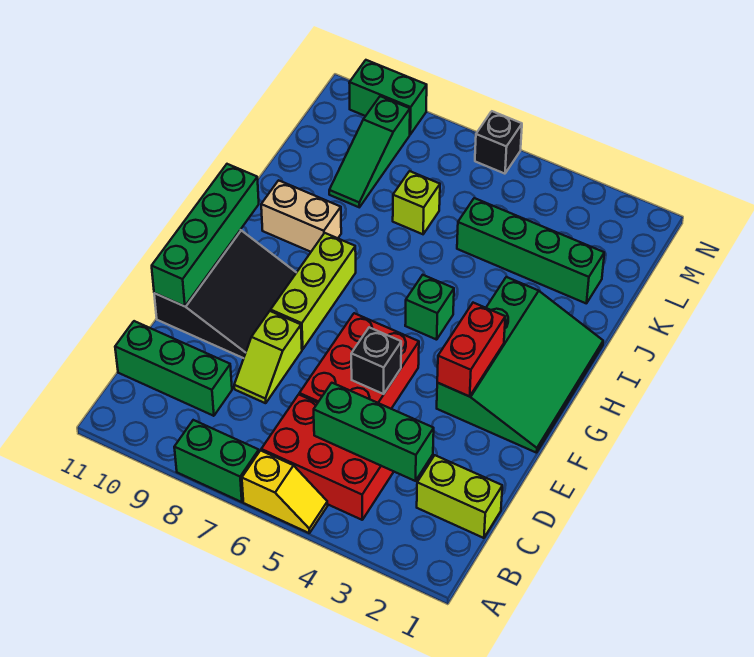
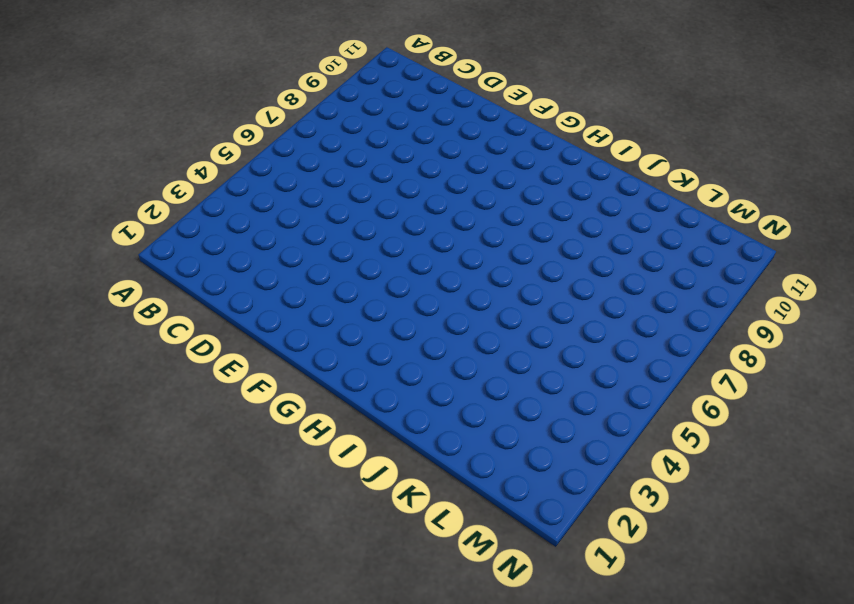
none -> yellow 1x2 slope [242,451,328,533]
none -> green 1x2 brick [174,420,259,502]
none -> red 2x3 brick [261,395,394,520]

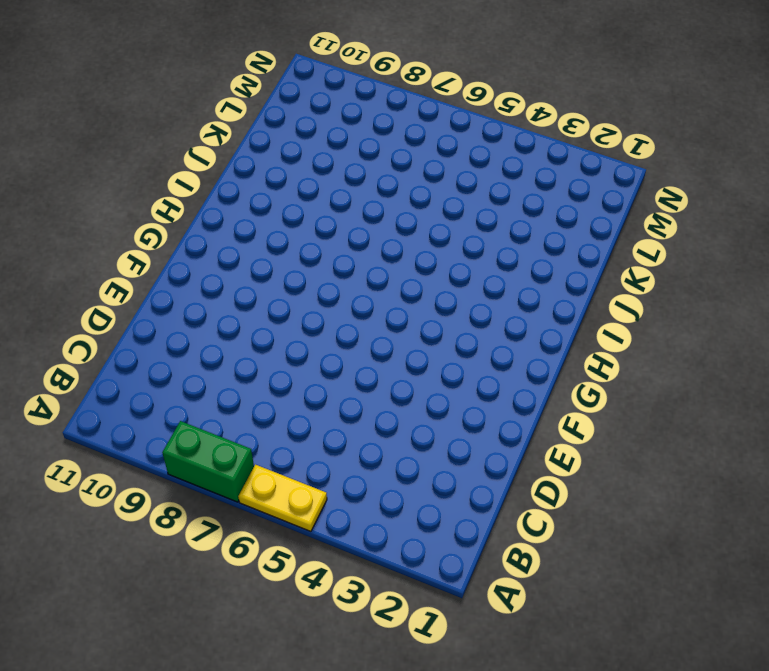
yellow 1x2 plate [238,465,327,531] -> yellow 1x2 slope [242,451,328,533]
none -> red 2x3 brick [261,395,394,520]
none -> lime 1x2 brick [417,455,502,538]
none -> green 1x3 brick [115,321,232,416]

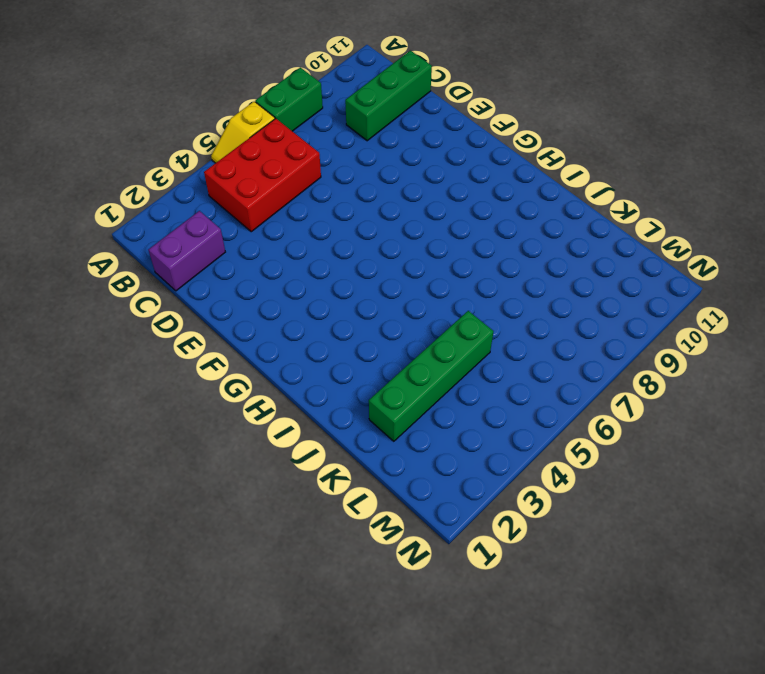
purple 1x2 brick [148,211,225,291] -> lime 1x2 brick [417,455,502,538]
none -> red 2x3 brick [299,313,419,409]
none -> lime 1x2 slope [234,311,302,403]
none -> black 3x3 slope [154,230,296,358]

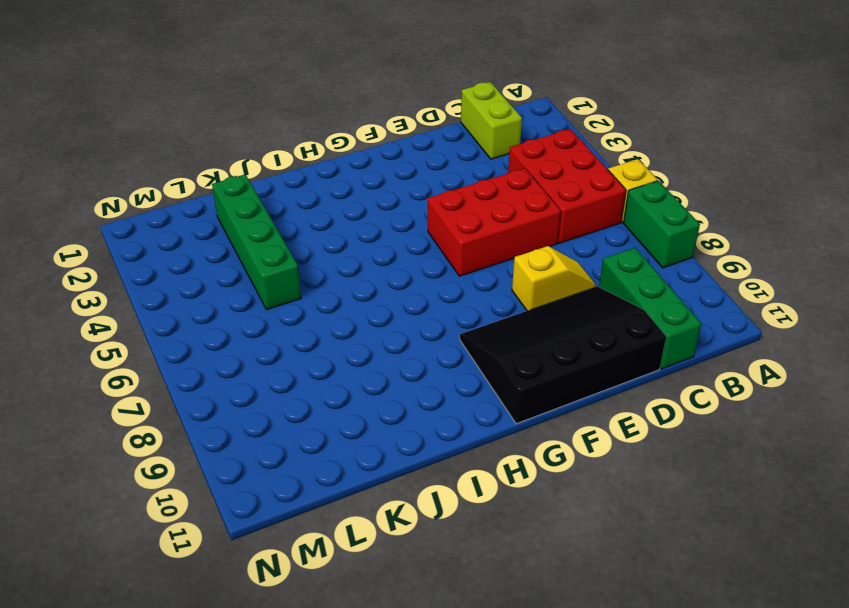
yellow 1x2 slope [512,246,597,311] -> lime 1x2 slope [234,311,302,403]
black 3x4 slope [460,287,666,424] -> black 3x3 slope [154,230,296,358]
none -> green 3x4 slope [437,277,603,453]
none -> lime 1x3 brick [271,233,356,349]
none -> green 1x1 brick [405,275,454,340]

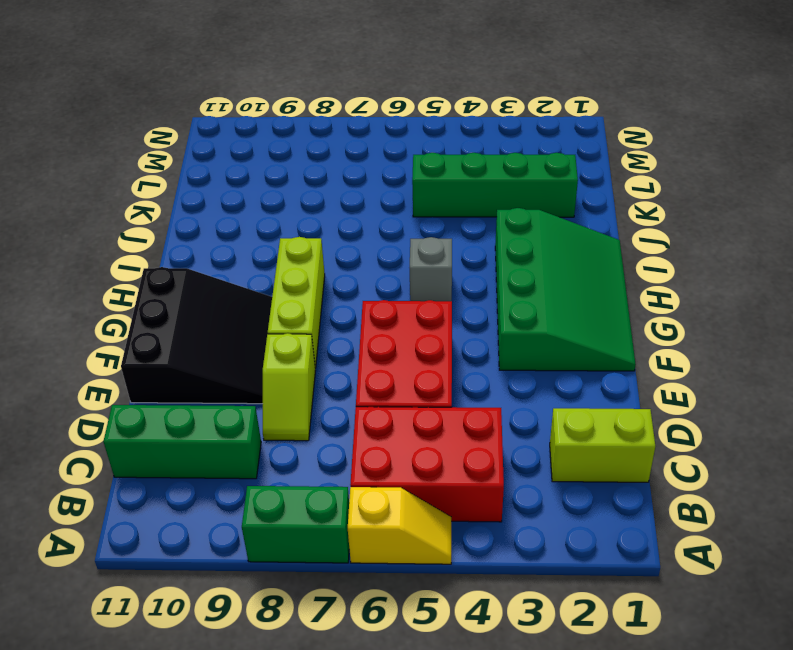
grey 1x1 brick [410,237,452,301] -> green 1x1 brick [405,275,454,340]
none -> tan 1x2 brick [261,180,341,252]
none -> lime 1x1 brick [393,171,440,234]
none -> green 1x3 slope [329,96,410,207]

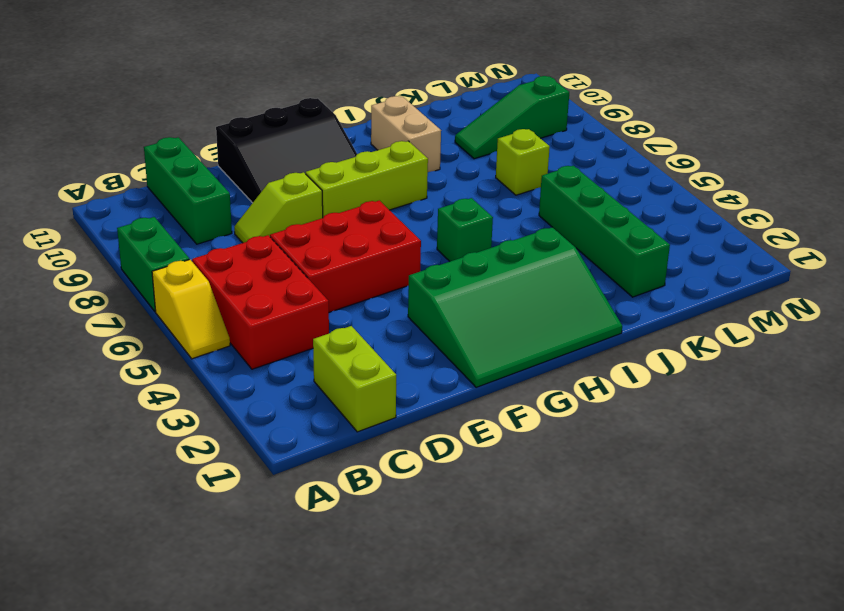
none -> black 1x1 brick [475,111,522,174]
none -> green 1x2 brick [349,60,427,134]
none -> green 1x3 brick [314,383,434,481]

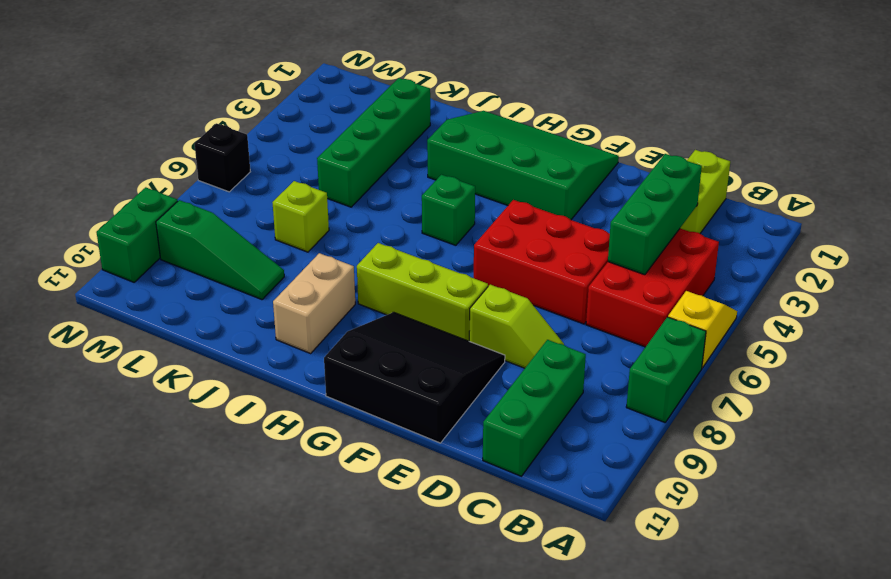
none -> black 1x1 brick [351,327,401,394]
none -> green 1x4 brick [152,164,259,306]
none -> red 1x2 brick [437,303,505,396]

